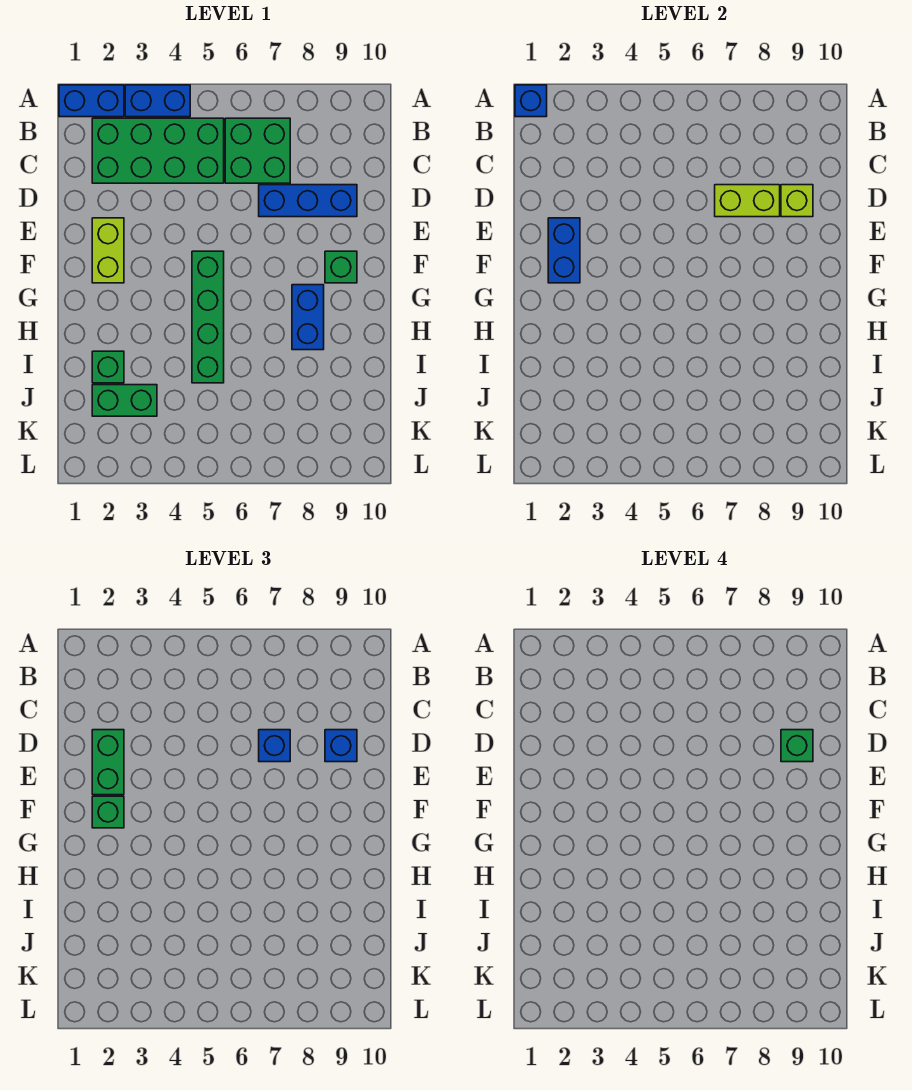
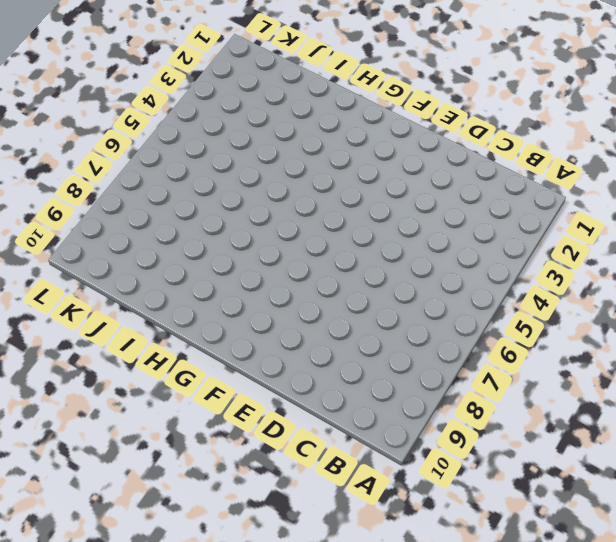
none -> blue 1x2 brick [59,85,124,117]
none -> blue 1x2 brick [125,85,190,117]
none -> green 2x4 brick [92,118,224,183]

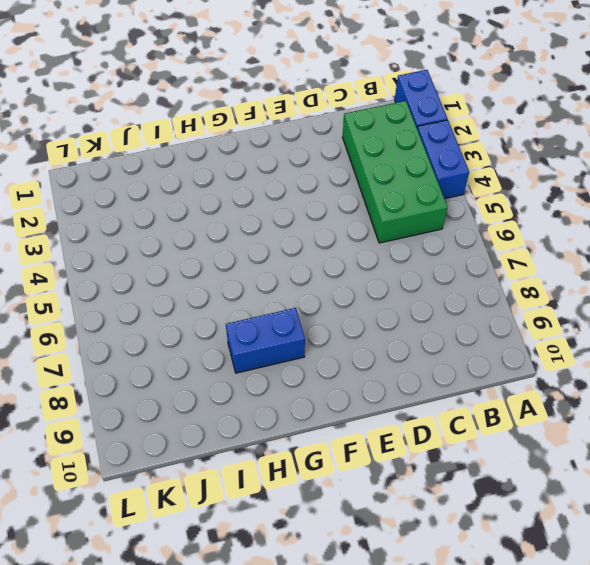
none -> green 2x2 brick [225,118,290,183]
none -> blue 1x3 brick [259,185,357,217]
none -> lime 1x2 brick [92,218,124,283]

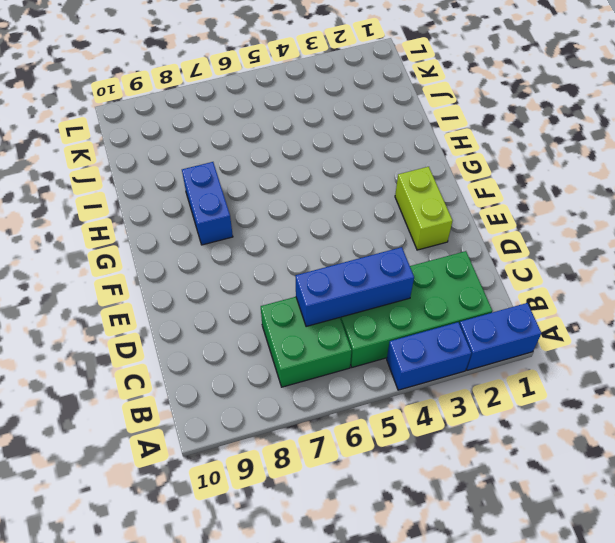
blue 1x3 brick [296,247,414,327] -> blue 1x3 brick moved to [259,185,357,217]
none -> green 1x4 brick [192,251,224,383]
none -> green 1x1 brick [325,251,357,283]
none -> green 1x1 brick [92,351,124,383]

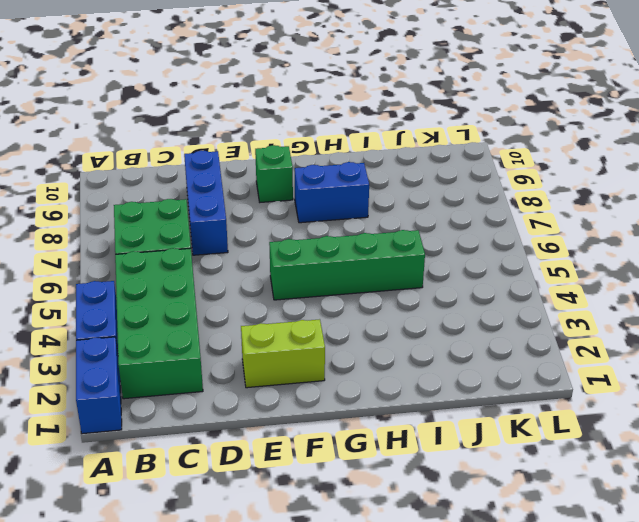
none -> green 1x1 brick [92,351,124,383]
none -> green 1x2 brick [92,385,157,416]
none -> blue 1x1 brick [515,85,547,117]

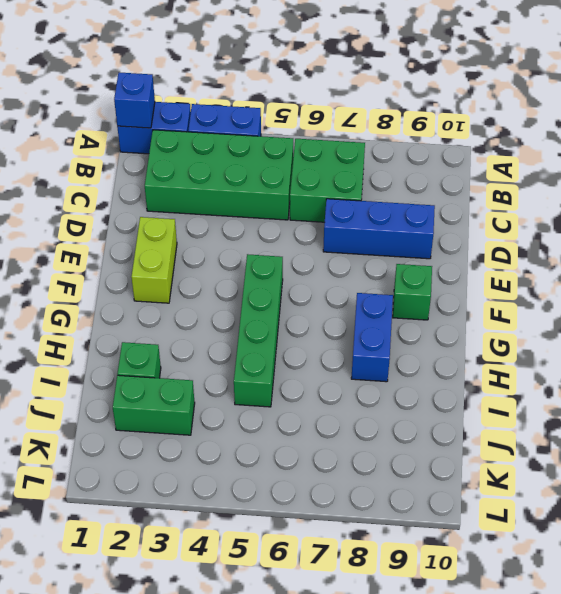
none -> lime 1x2 brick [715,185,780,217]
none -> lime 1x1 brick [781,185,813,217]
none -> blue 1x2 brick [548,218,580,283]

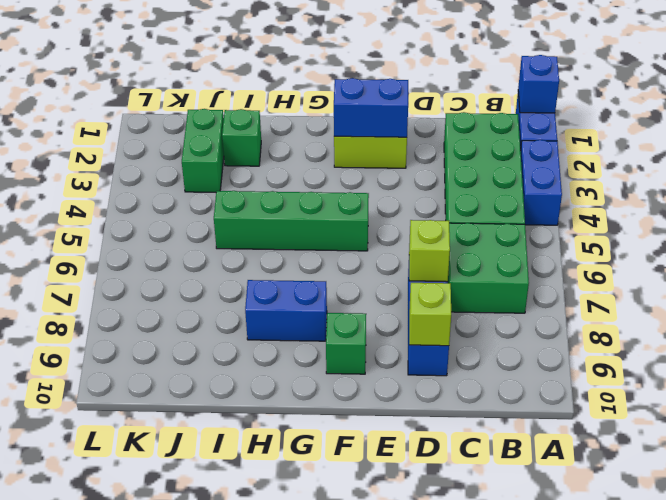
lime 1x1 brick [409,220,450,282] -> lime 1x2 brick [715,185,780,217]
none -> green 1x2 brick [92,730,124,795]
none -> blue 1x1 brick [259,730,290,762]
none -> blue 1x1 brick [325,730,357,762]

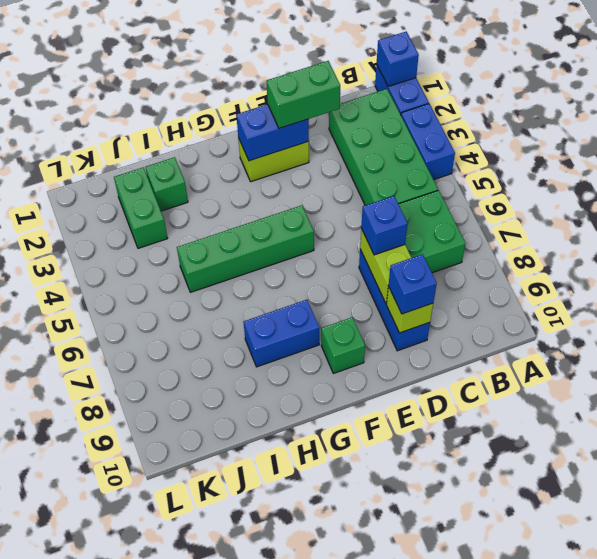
none -> green 1x1 brick [92,796,124,828]
none -> green 1x1 brick [781,730,813,762]

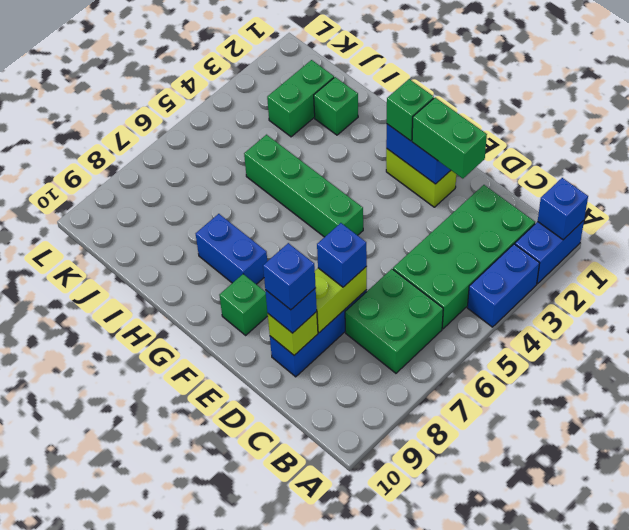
blue 1x1 brick [263,243,316,310] -> green 1x1 brick [781,730,813,762]

